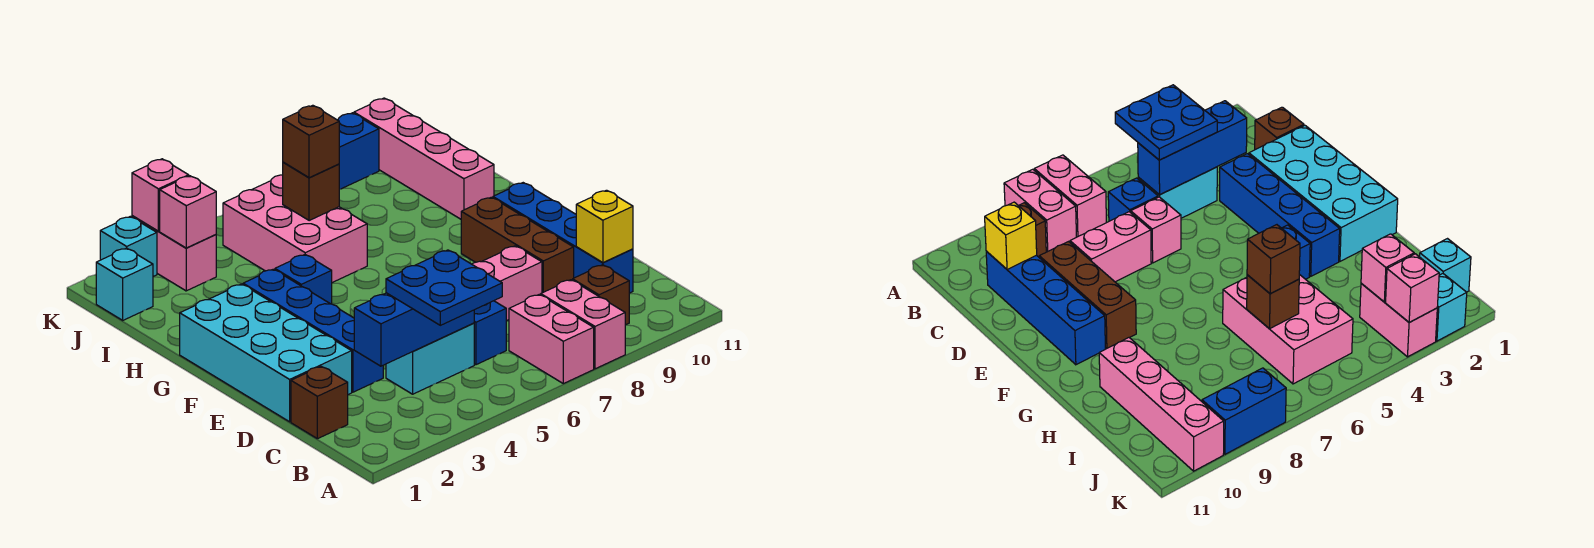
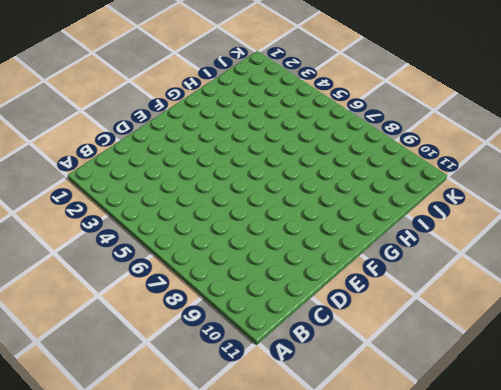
none -> pink 1x2 brick [509,294,594,384]
none -> pink 1x2 brick [541,280,625,369]
none -> brown 1x1 brick [573,265,629,325]

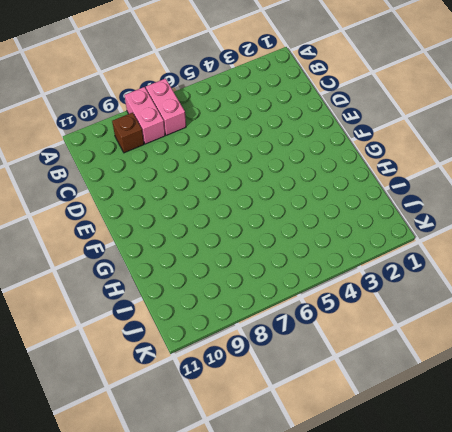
none -> brown 1x1 brick [291,366,348,439]
none -> cyan 1x2 brick [386,323,474,394]
none -> blue 1x1 brick [474,301,506,365]

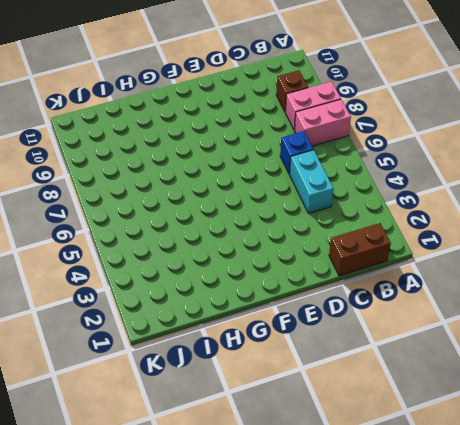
brown 1x2 brick [329,223,391,276] -> brown 1x1 brick [291,366,348,439]
none -> blue 1x4 brick [493,183,633,293]
none -> cyan 2x4 brick [180,284,352,422]
none -> blue 1x4 brick [243,269,383,392]

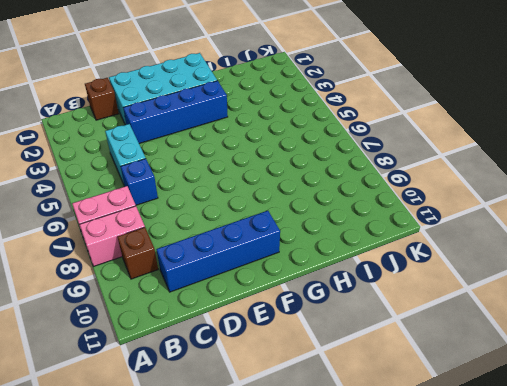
none -> pink 1x1 brick [1131,197,1181,263]
none -> pink 1x2 brick [472,246,542,321]
none -> brown 1x3 brick [461,197,574,293]

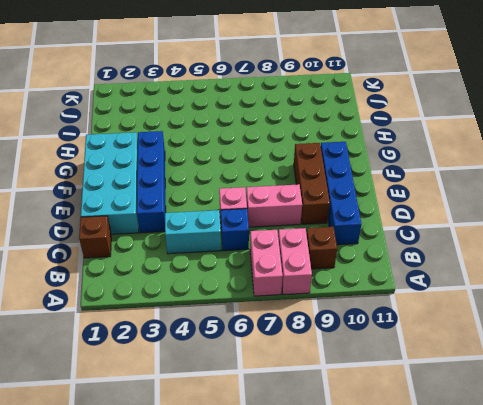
none -> blue 1x1 brick [275,255,332,304]
none -> pink 2x3 brick [223,175,367,283]
none -> pink 1x4 brick [354,98,494,219]

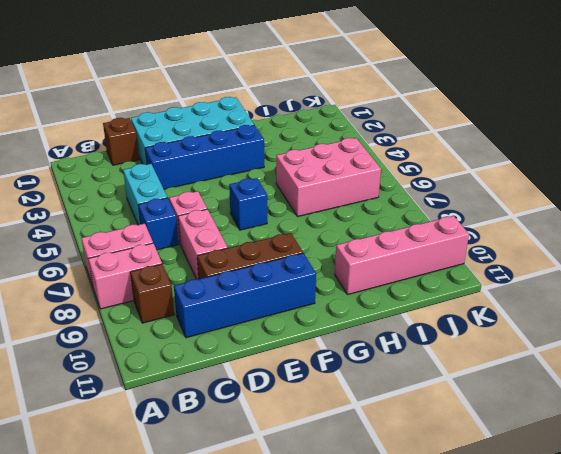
blue 1x1 brick [229,178,267,230] -> blue 1x1 brick moved to [275,255,332,304]
none -> cyan 1x1 brick [96,248,153,320]
none -> pink 1x2 brick [132,216,216,291]
none -> cyan 1x1 brick [100,216,157,276]

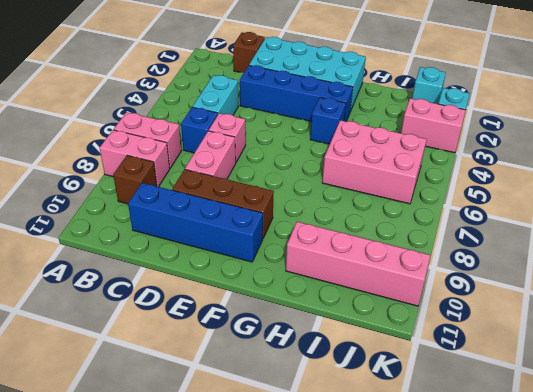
none -> blue 1x2 brick [338,113,379,189]
none -> blue 1x3 brick [354,293,474,366]
none -> yellow 1x1 brick [576,190,633,263]

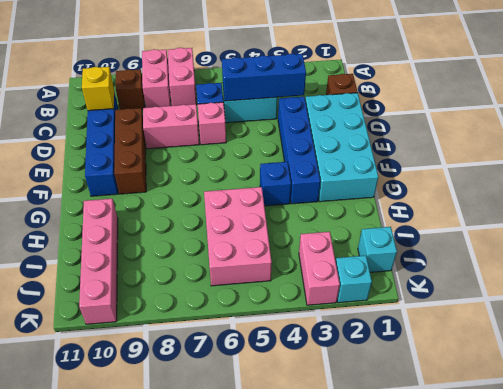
none -> blue 1x2 brick [338,113,379,189]
none -> brown 1x1 brick [283,162,339,221]
none -> pink 1x1 brick [160,176,216,248]

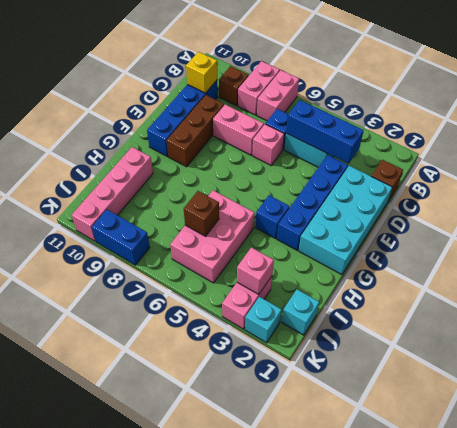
none -> pink 1x1 brick [132,159,189,231]
none -> blue 2x2 plate [386,250,502,325]
none -> brown 1x1 brick [283,105,339,178]

